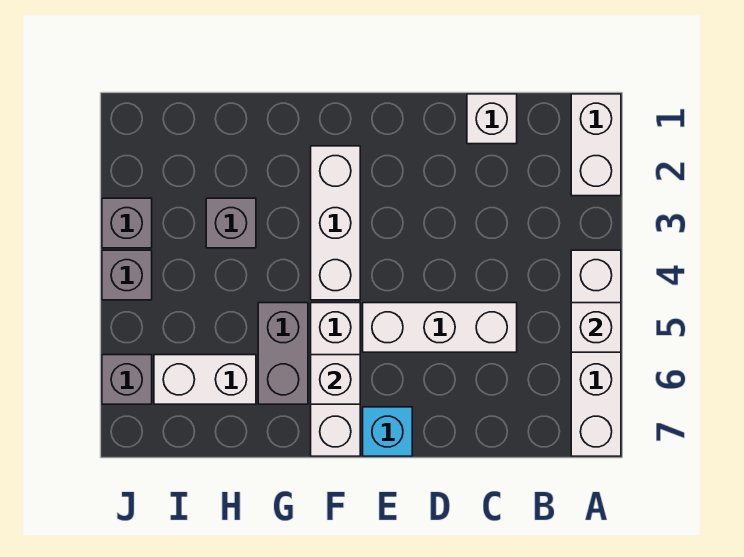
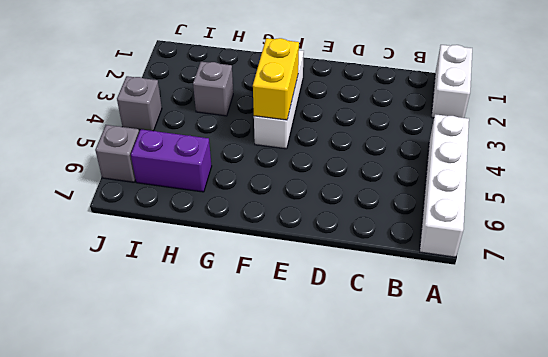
yellow 1x2 brick [253,38,299,120] -> none
purple 1x2 brick [131,129,212,192] -> white 1x2 brick [154,355,256,404]
none -> white 1x1 brick [467,94,517,144]
none -> white 1x3 brick [363,303,517,352]
none -> cyan 1x1 brick [363,407,412,456]

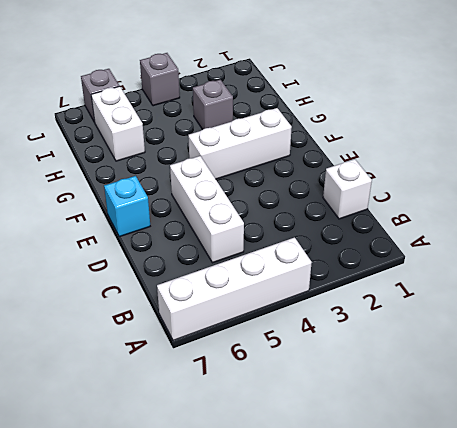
none -> white 1x2 brick [571,94,621,196]
none -> white 1x3 brick [311,303,360,456]
none -> grey 1x2 brick [258,303,308,404]

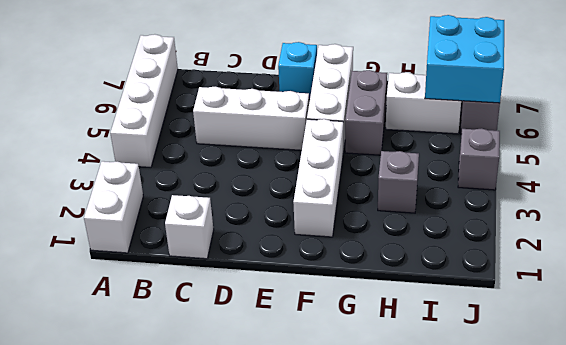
cyan 2x2 brick [425,15,504,103] -> none
none -> grey 1x1 brick [102,198,152,248]
none -> white 1x1 brick [571,303,621,352]
none -> white 1x1 brick [311,355,360,404]

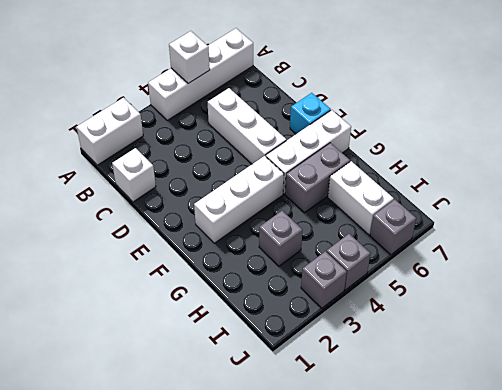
none -> white 1x1 brick [311,355,360,404]

